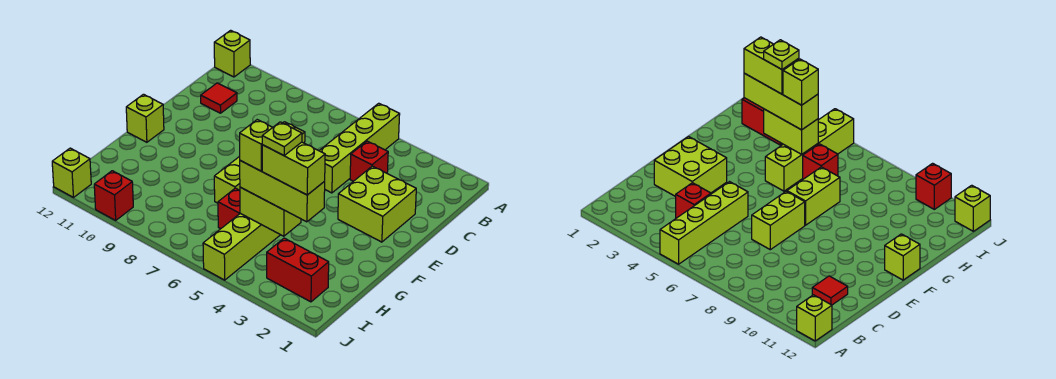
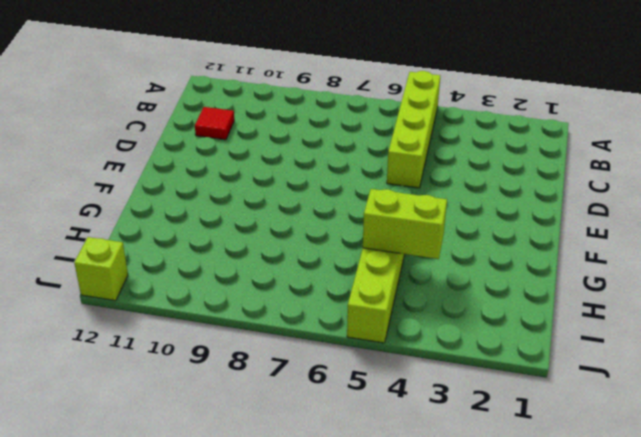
none -> lime 1x1 brick [214,30,250,77]
none -> red 1x1 brick [350,141,388,181]
none -> lime 2x2 brick [338,166,416,242]

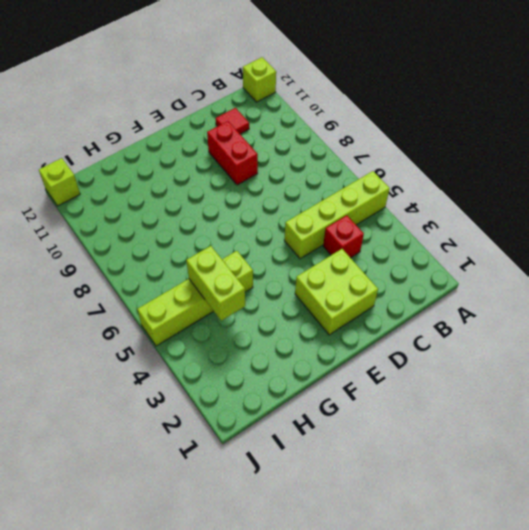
red 1x2 brick [207,121,258,185] -> red 1x2 brick moved to [267,238,329,302]
none -> lime 1x2 brick [752,191,805,250]
none -> lime 1x2 brick [214,156,240,203]
none -> lime 1x1 brick [126,94,164,142]

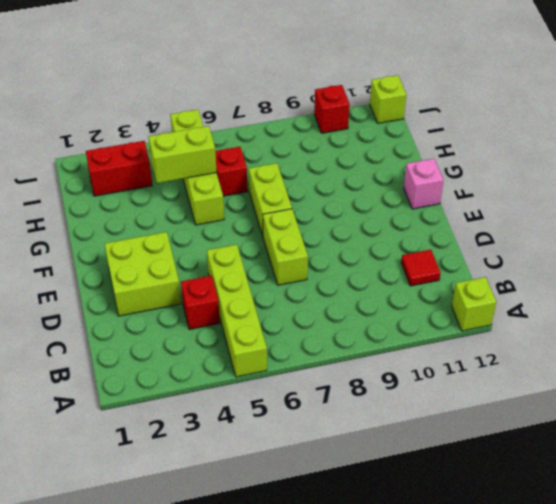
pink 1x1 brick [404,159,443,209] -> lime 1x1 brick [126,94,164,142]
none -> lime 1x3 brick [240,161,325,222]
none -> lime 1x2 brick [262,142,325,195]
none -> lime 1x1 brick [240,120,273,171]

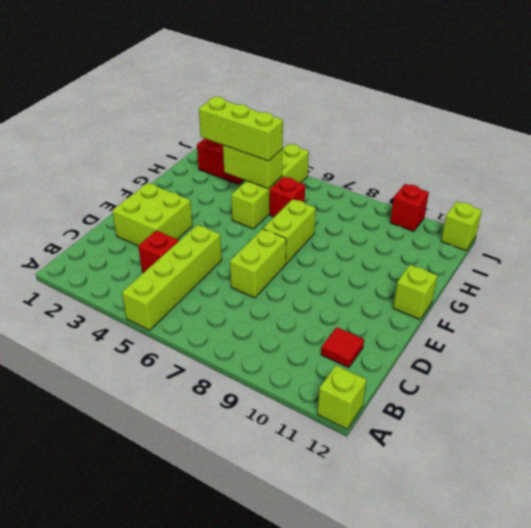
none -> lime 1x2 brick [262,142,325,195]
none -> lime 1x1 brick [240,120,273,171]
none -> lime 1x1 plate [262,122,302,156]

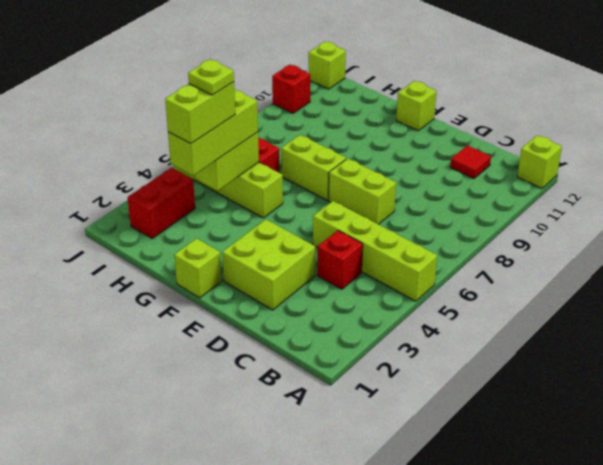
lime 1x1 brick [174,238,222,298] -> lime 1x1 brick moved to [240,120,273,171]

